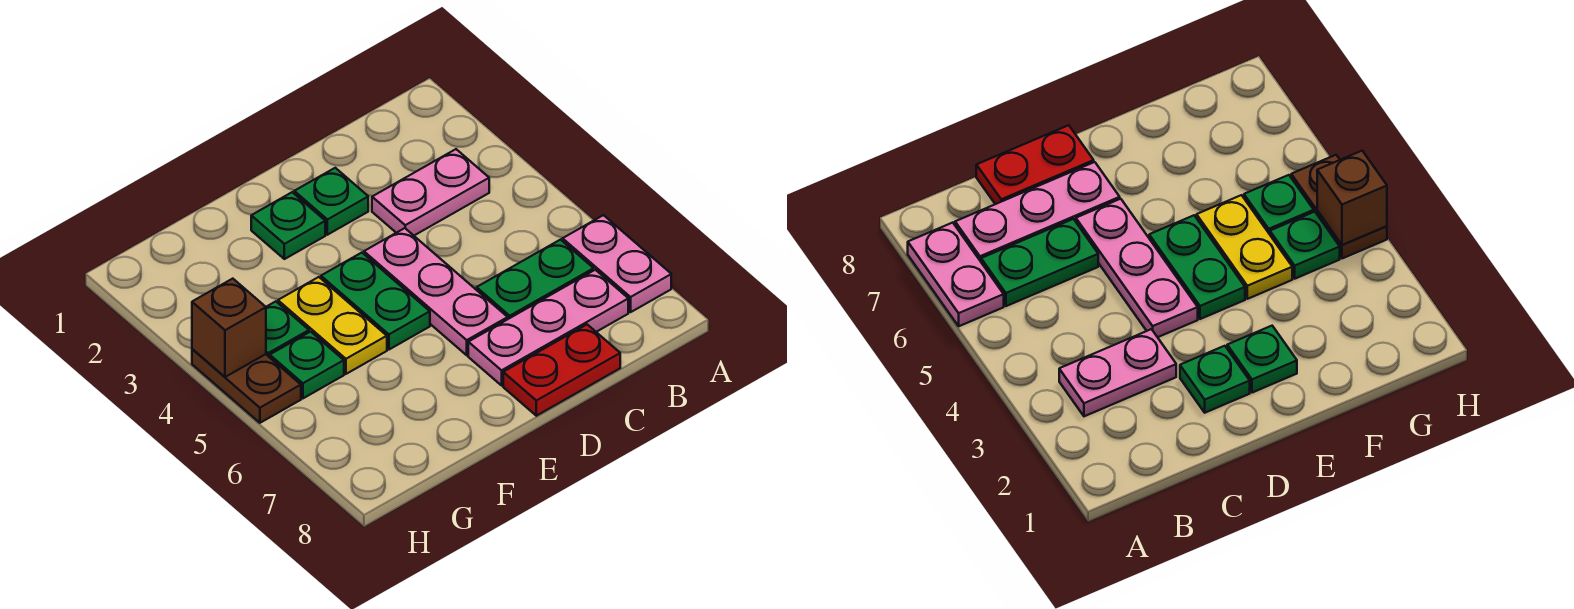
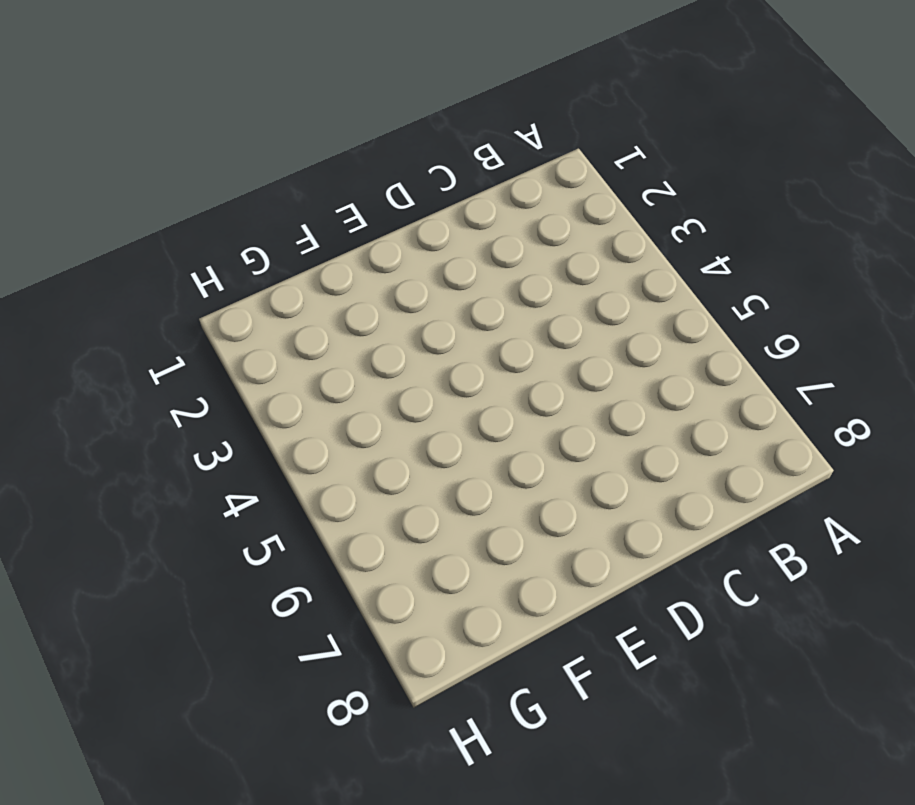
none -> pink 1x2 plate [563,215,671,312]
none -> pink 1x2 plate [372,149,489,235]
none -> green 1x2 plate [477,240,594,319]

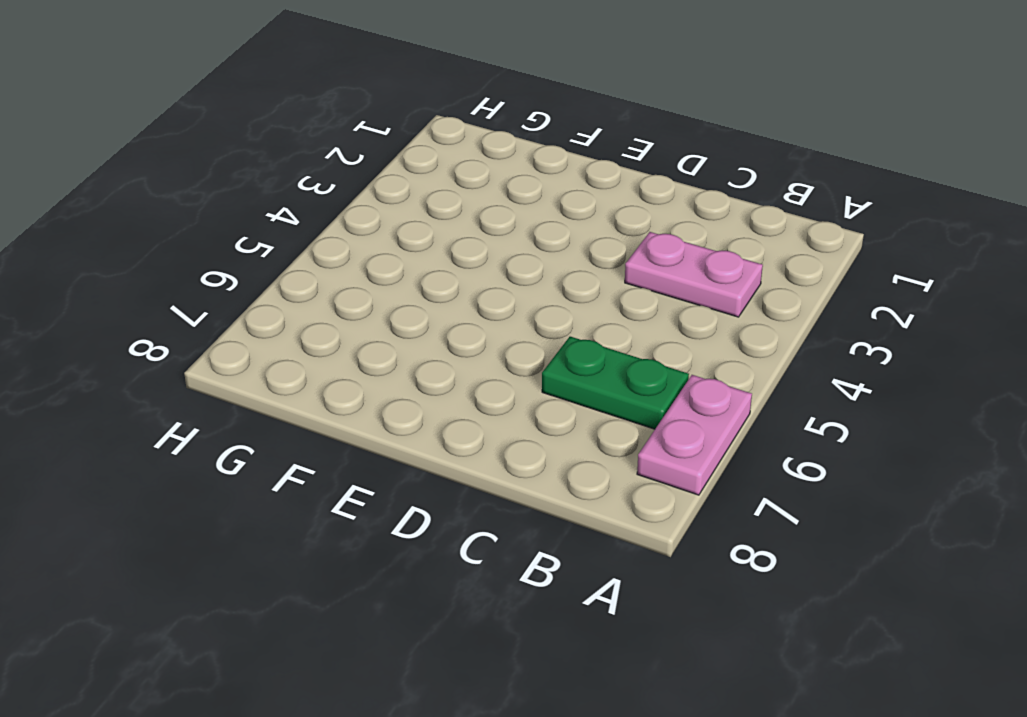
none -> pink 1x3 plate [468,270,628,385]
none -> red 1x2 plate [503,325,620,416]
none -> green 1x1 plate [294,168,368,235]

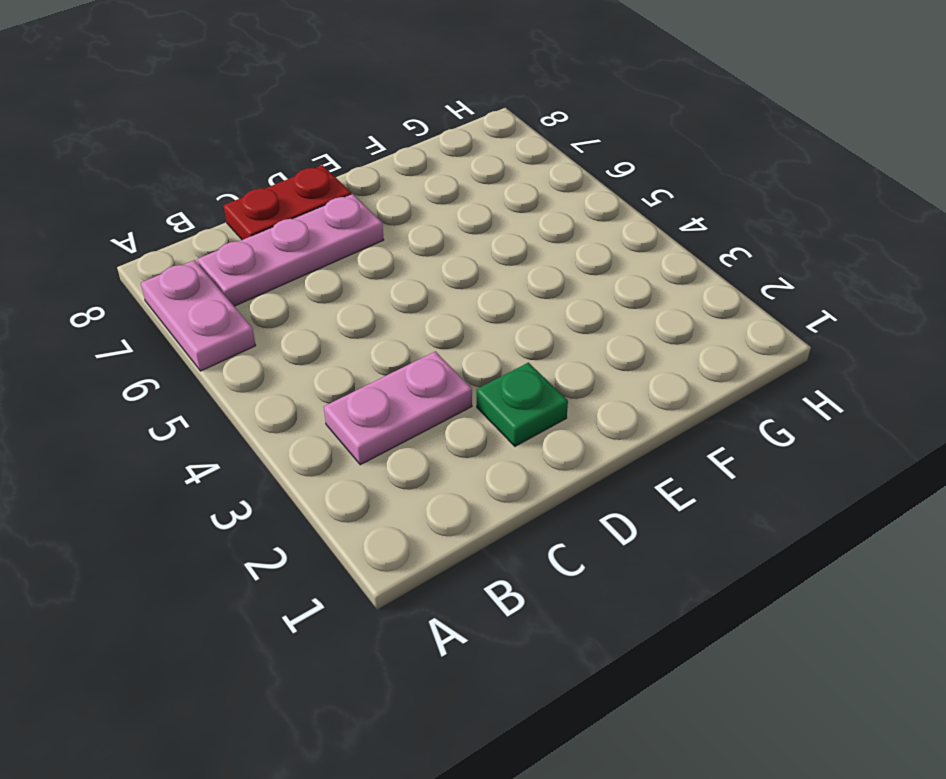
none -> green 1x2 plate [477,240,594,319]
none -> pink 1x3 plate [364,228,508,355]
none -> green 1x1 plate [251,192,325,259]

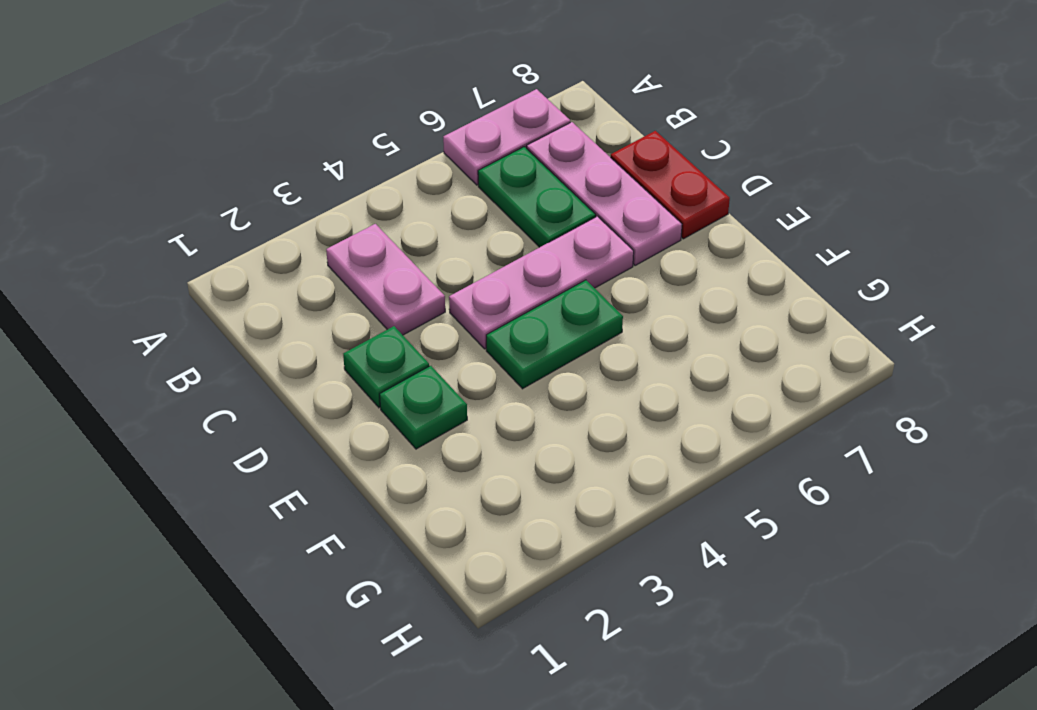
none -> yellow 1x2 plate [278,277,387,374]
none -> green 1x1 plate [266,301,309,357]
none -> green 1x1 plate [270,332,344,398]

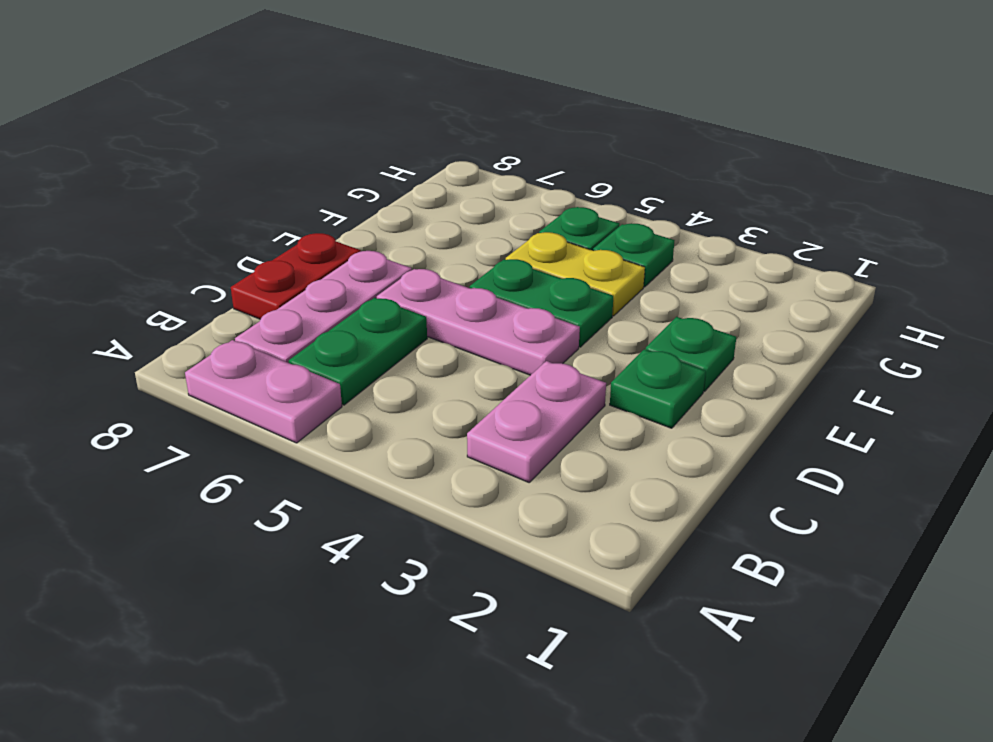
none -> brown 1x2 plate [192,349,301,423]
none -> brown 1x1 brick [192,279,266,377]

